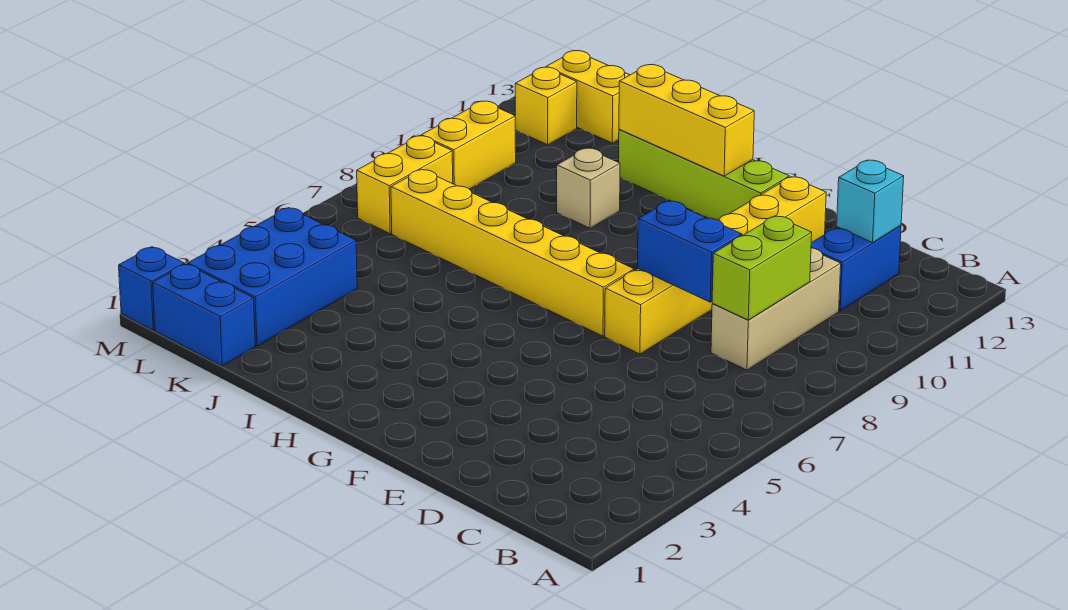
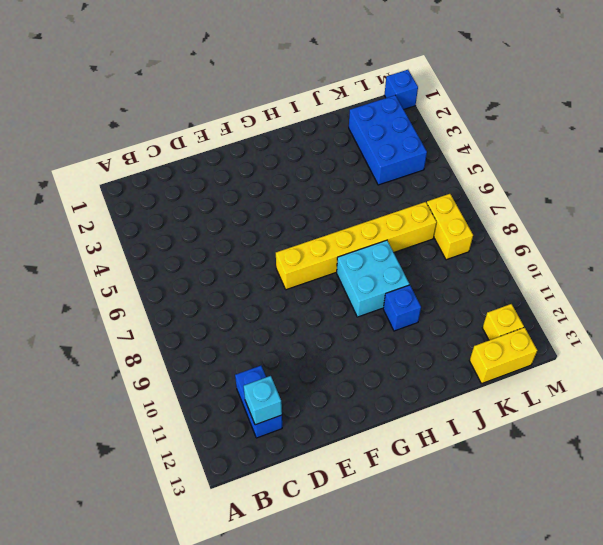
cyan 2x2 brick [337,240,409,317] -> none
blue 1x1 brick [383,285,421,331] -> tan 1x1 brick [557,148,620,228]
none -> tan 1x3 brick [711,248,841,370]
none -> yellow 1x6 brick [605,177,826,354]
none -> lime 1x4 brick [619,129,789,220]

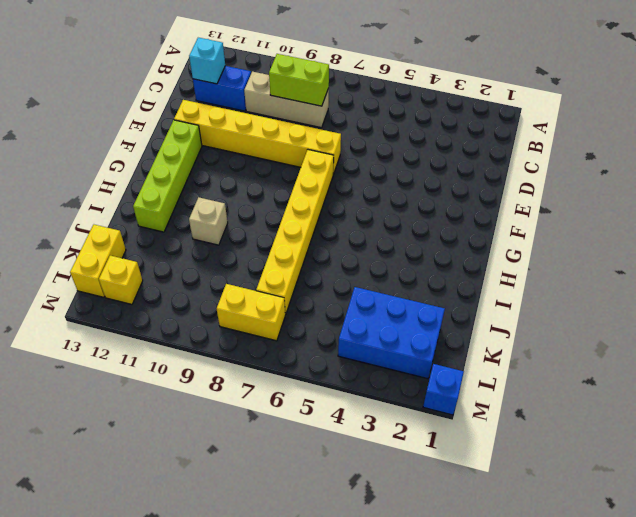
none -> blue 1x2 brick [153,264,255,366]
none -> yellow 1x2 brick [421,101,516,189]
none -> blue 1x2 brick [637,201,742,302]

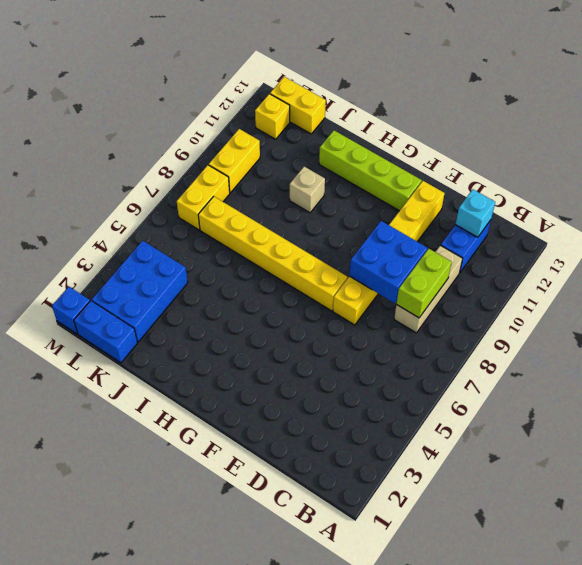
blue 2x2 brick [349,221,427,303] -> blue 1x2 brick [637,201,742,302]
none -> yellow 1x3 brick [619,65,754,176]

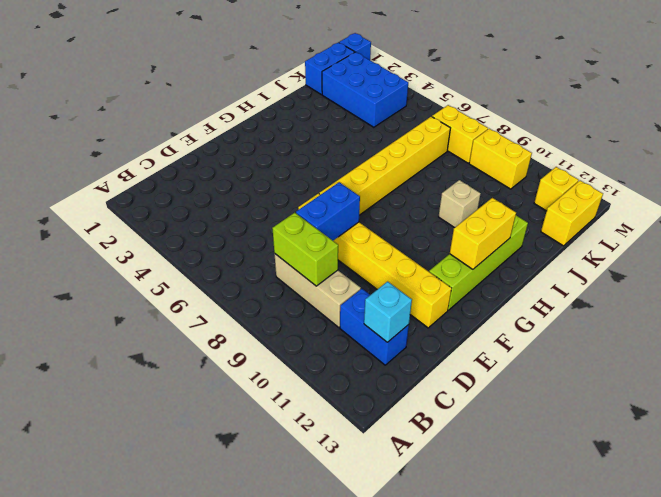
yellow 1x2 brick [450,198,516,269] -> yellow 1x3 brick [619,65,754,176]

